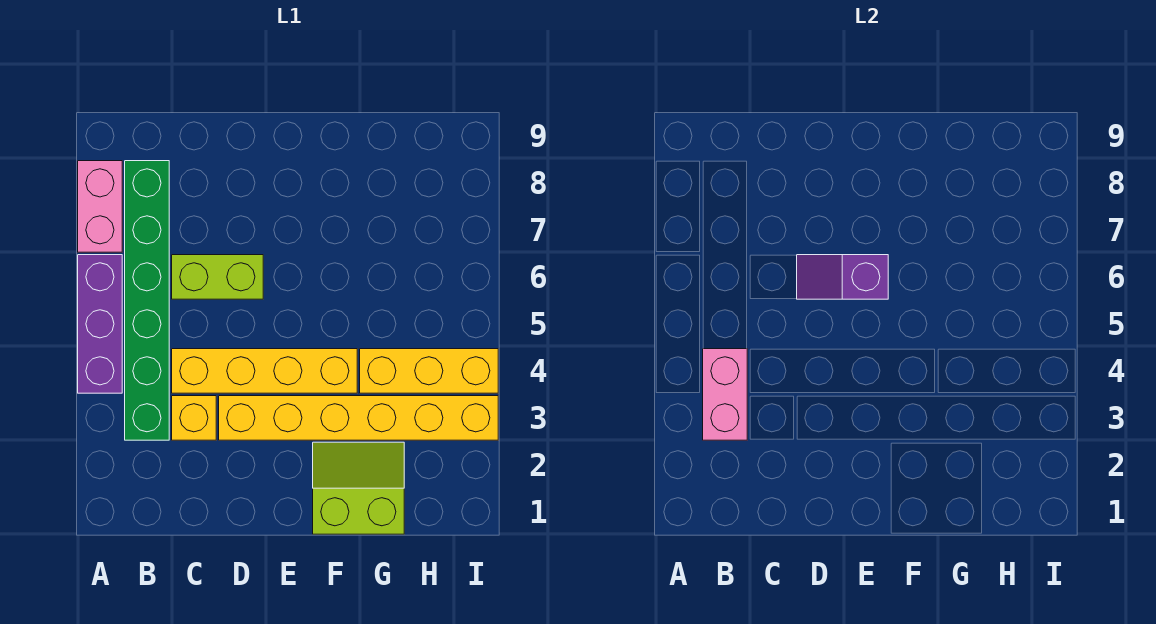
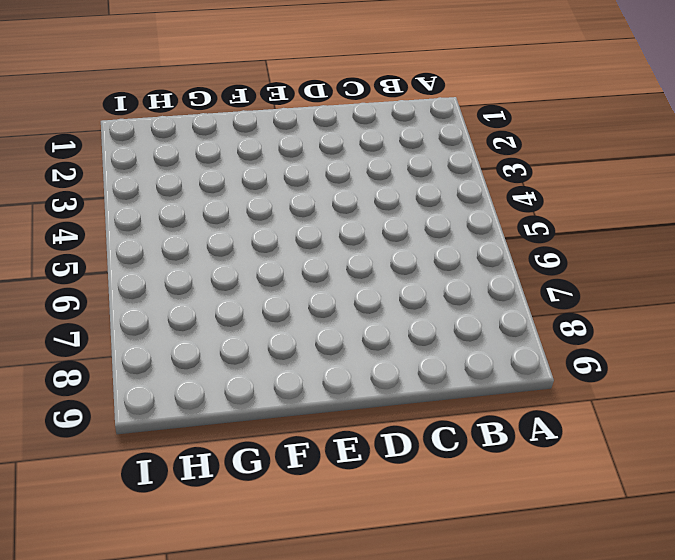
none -> purple 1x3 brick [78,255,122,393]
none -> pink 1x2 brick [78,161,122,252]

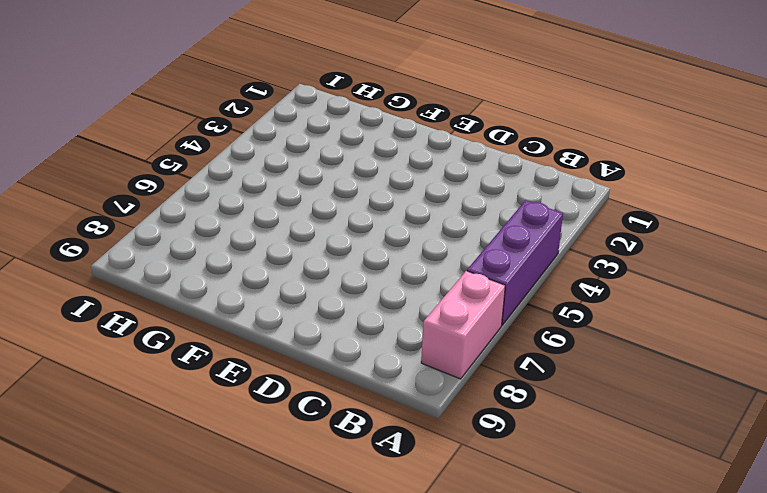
none -> green 1x6 brick [125,161,169,440]
none -> yellow 1x1 brick [172,396,216,440]

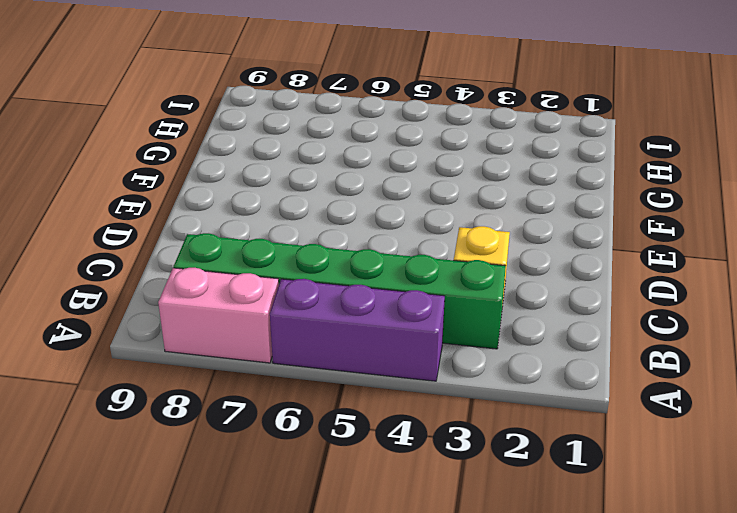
none -> yellow 1x4 brick [172,349,357,393]
none -> lime 1x2 brick [172,255,263,299]

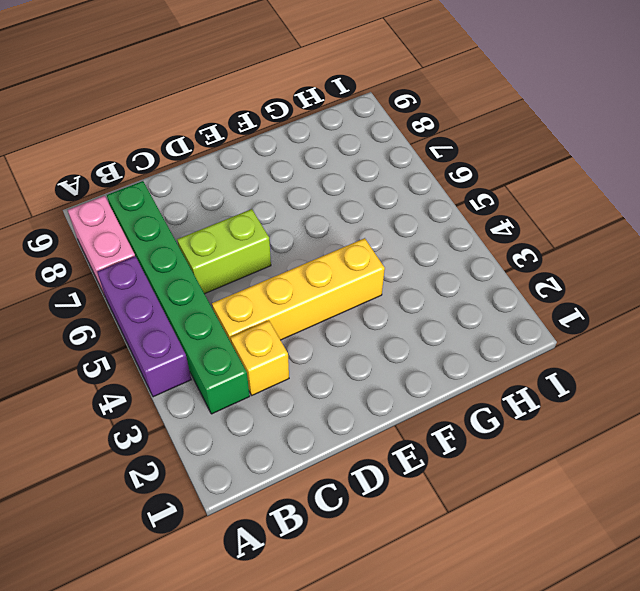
none -> yellow 1x6 brick [219,396,498,440]
none -> lime 2x2 slope [313,442,404,534]

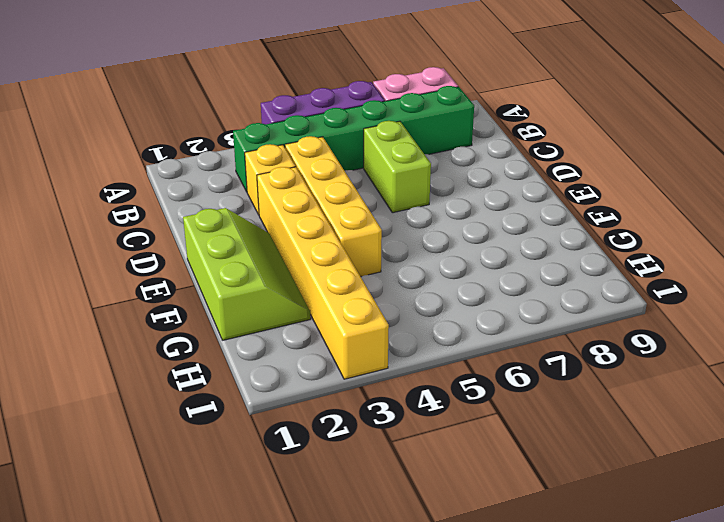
lime 2x3 slope [183,208,311,340] -> lime 2x2 slope [313,442,404,534]
none -> yellow 1x3 brick [360,349,498,393]
none -> pink 1x2 brick [703,349,747,440]

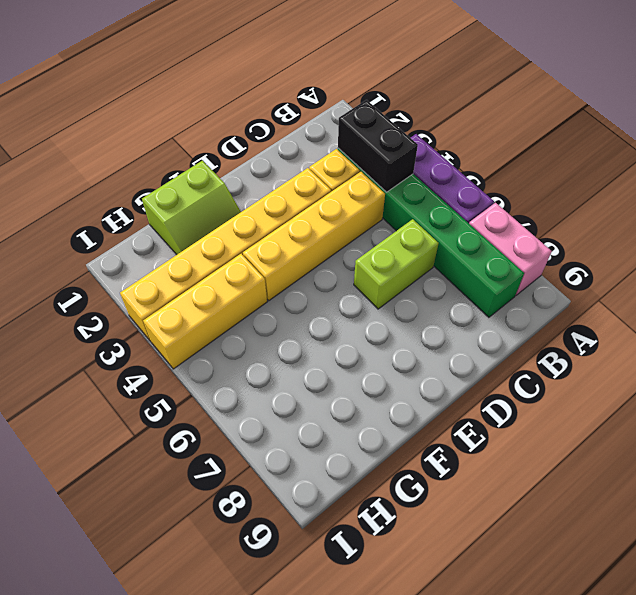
black 1x2 brick [338,100,418,192] -> pink 1x2 brick [703,349,747,440]
none -> purple 1x2 slope [797,255,888,299]

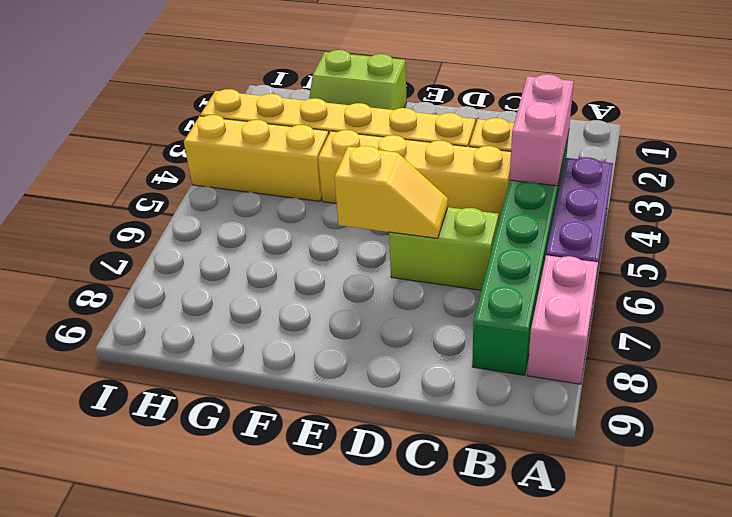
yellow 1x2 slope [334,146,448,238] -> purple 1x2 slope [797,255,888,299]

